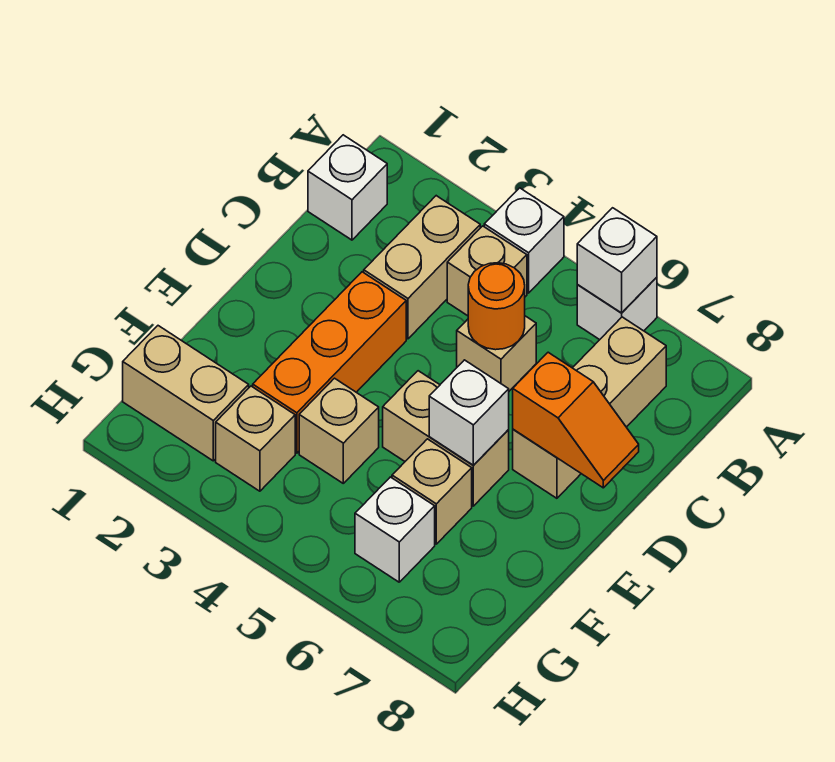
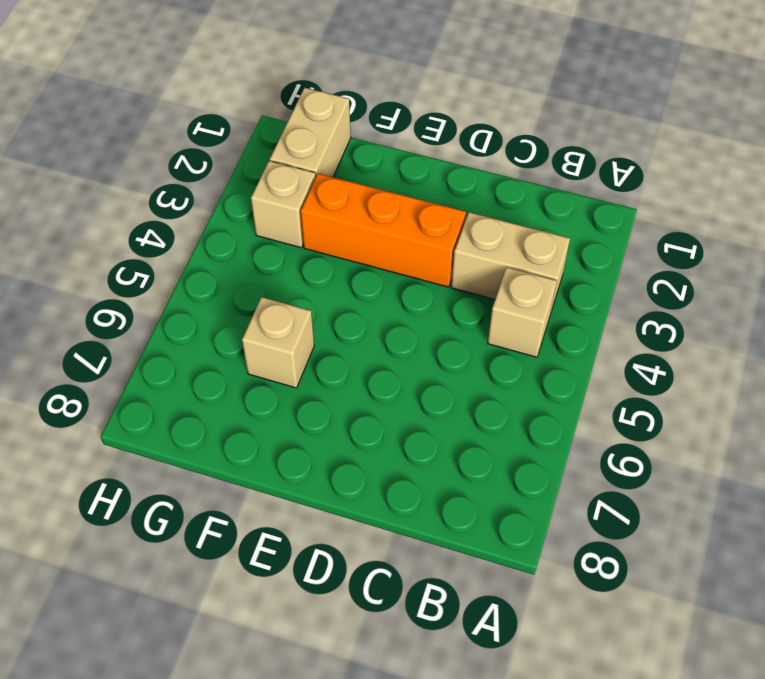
none -> white 1x1 brick [484,188,564,293]
none -> white 1x1 brick [577,277,657,340]
none -> white 1x1 brick [308,135,387,240]

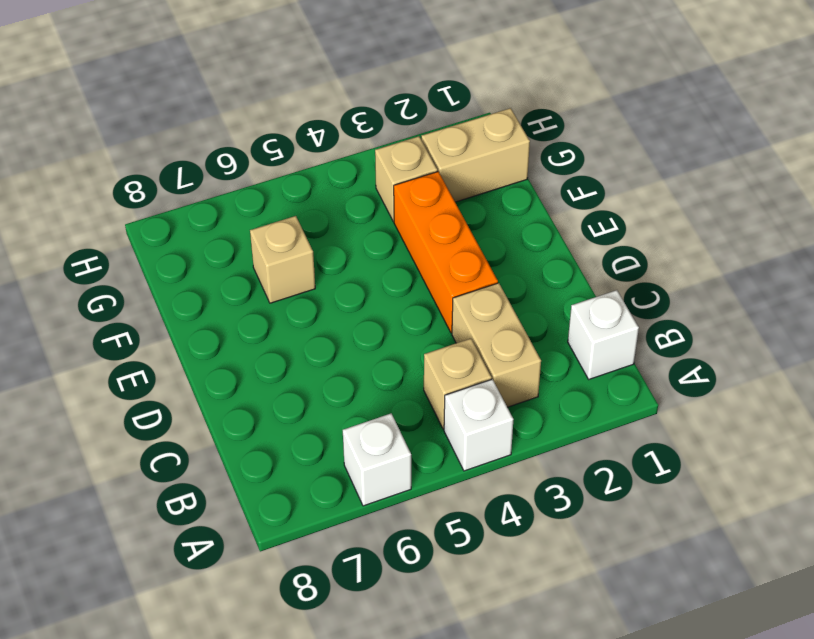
none -> tan 1x3 brick [513,317,666,498]
none -> tan 1x1 brick [457,316,536,391]
none -> tan 1x2 brick [383,371,509,506]

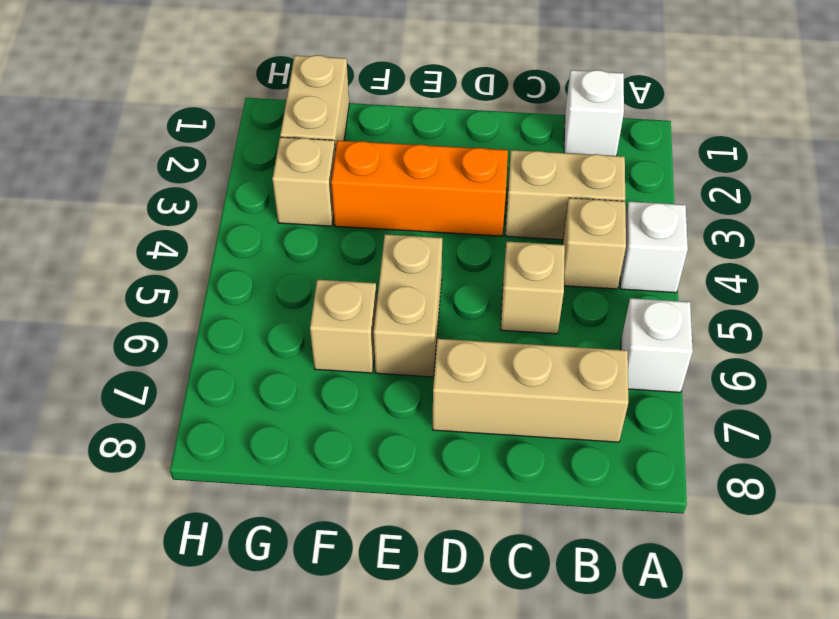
none -> tan 1x1 brick [299,378,379,483]
none -> white 1x1 brick [355,477,435,582]
none -> white 1x1 brick [577,208,657,313]

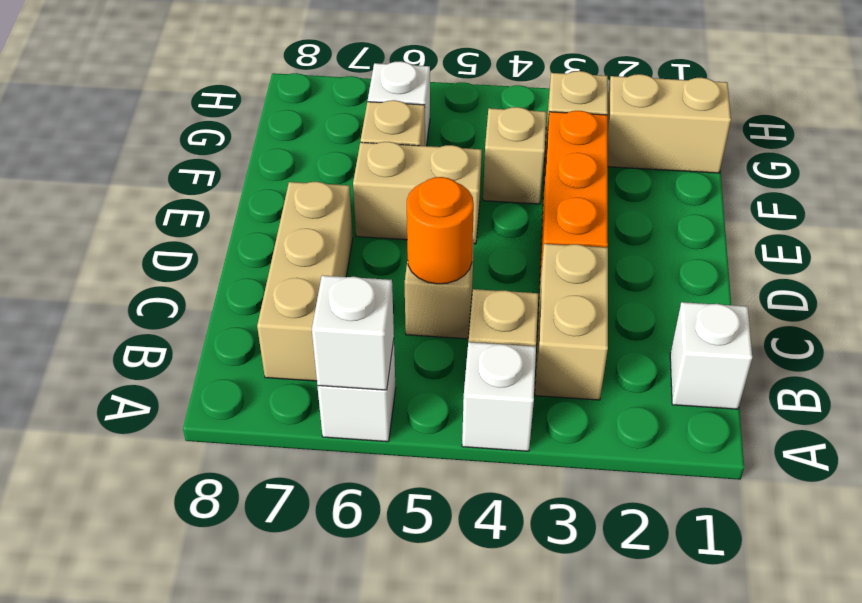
none -> orange 1x2 slope [513,352,639,488]
none -> white 1x1 brick [429,360,509,465]

